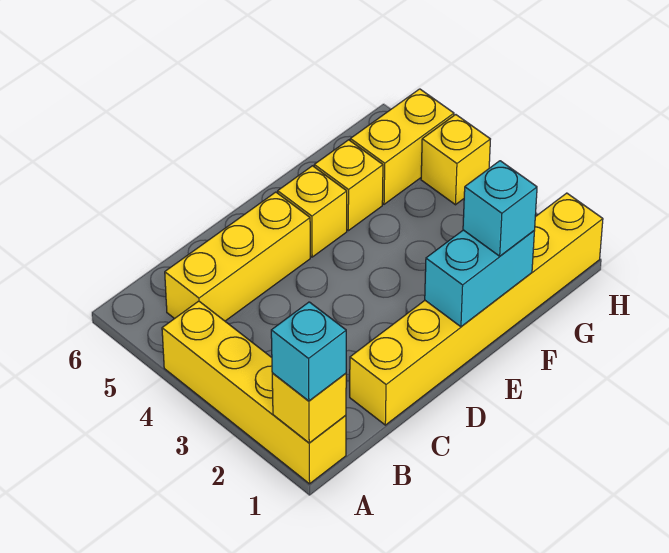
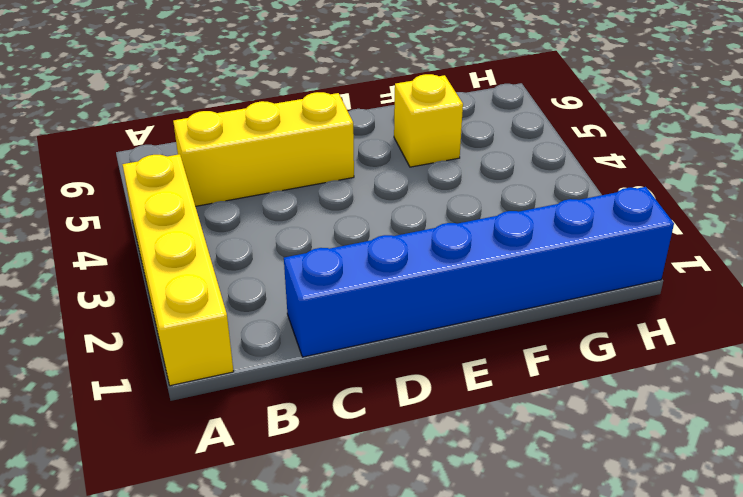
blue 1x6 brick [284,187,674,357] -> yellow 1x6 brick [350,193,603,425]
none -> yellow 1x1 brick [278,166,347,257]
none -> yellow 1x2 brick [350,89,454,204]

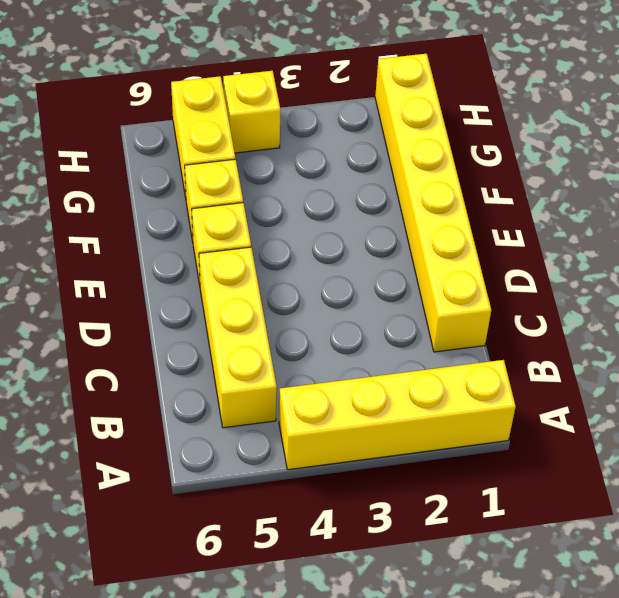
none -> yellow 1x1 brick [272,373,346,443]
none -> cyan 1x2 brick [425,230,534,327]

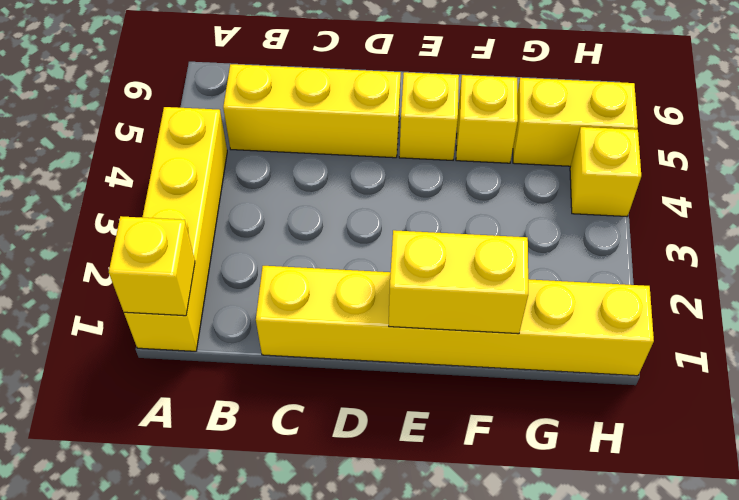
yellow 1x2 brick [389,230,528,334] -> cyan 1x2 brick [425,230,534,327]
none -> cyan 1x1 brick [271,302,346,401]
none -> cyan 1x1 brick [463,161,537,256]

